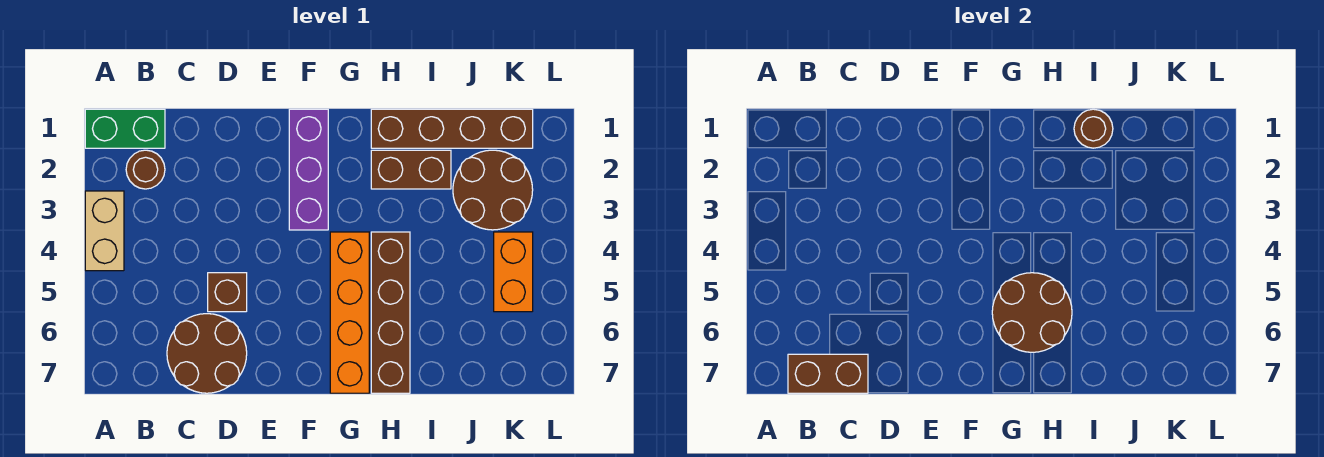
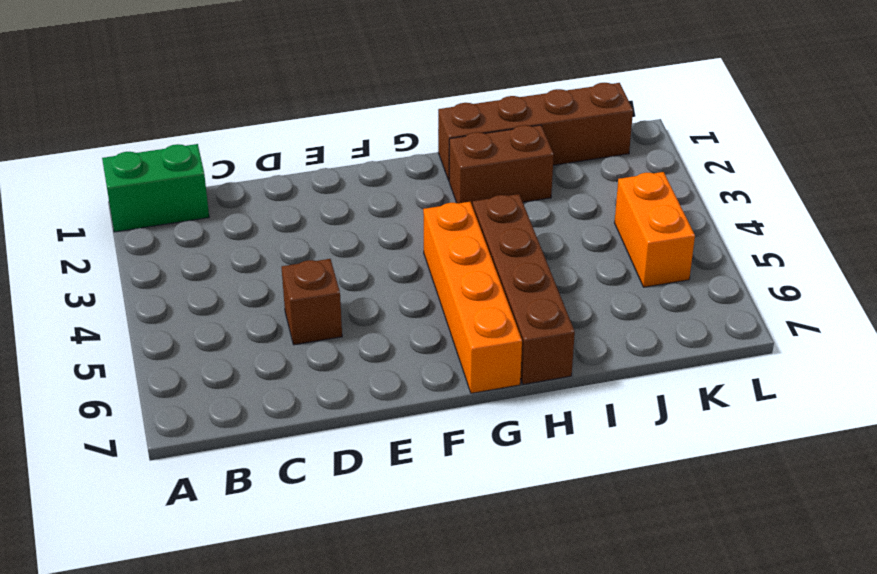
none -> tan 1x2 brick [85,191,124,271]
none -> brown 1x1 round brick [126,150,165,189]
none -> brown 2x2 round brick [167,314,247,393]

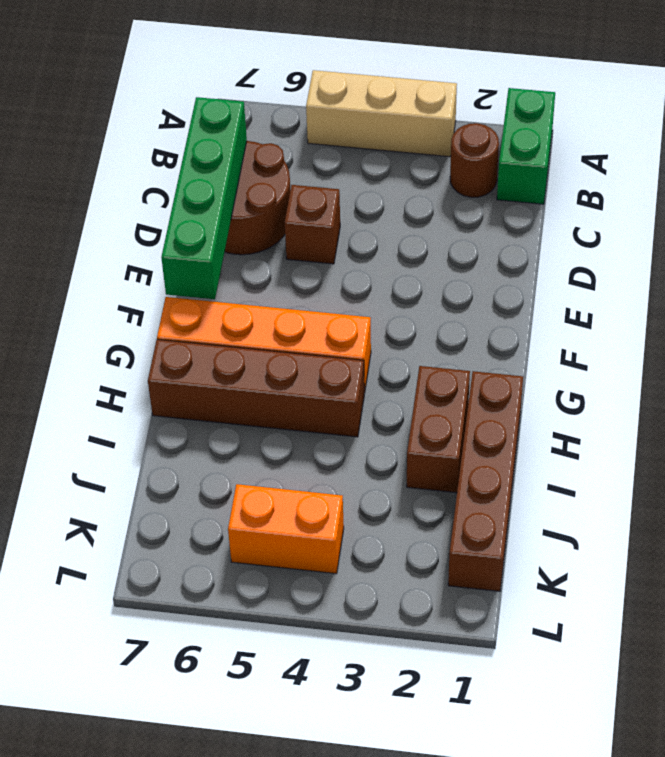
tan 1x3 brick [306,70,457,157] -> tan 1x2 brick [85,191,124,271]
green 1x4 brick [161,97,247,299] -> brown 1x2 brick [788,354,868,393]
none -> purple 1x3 brick [289,109,328,230]
none -> brown 2x2 round brick [453,150,533,230]
none -> brown 2x2 round brick [992,273,1072,352]

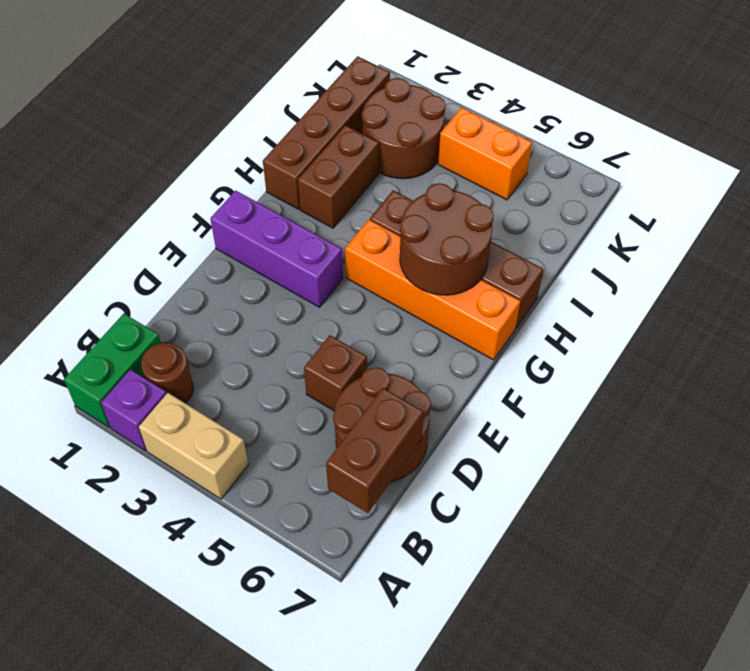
purple 1x1 brick [101,369,167,451] -> none
none -> brown 1x1 round brick [1074,109,1113,148]

